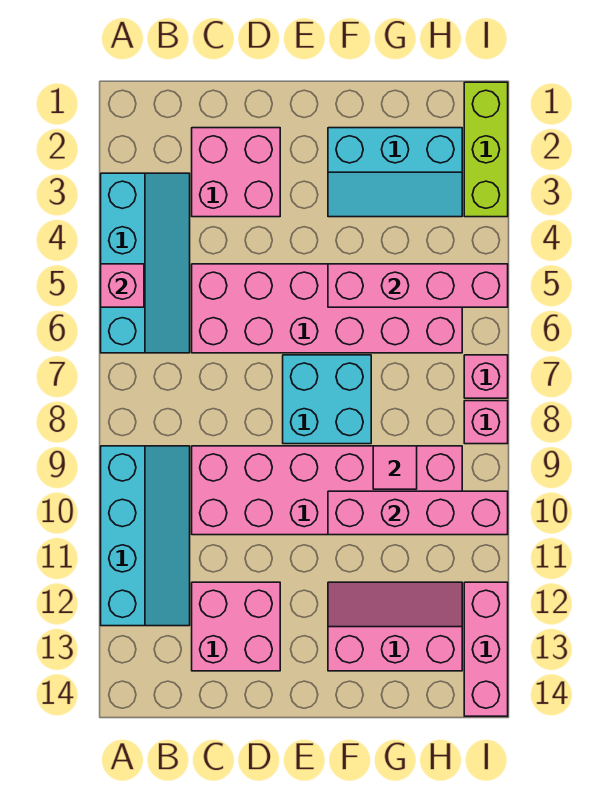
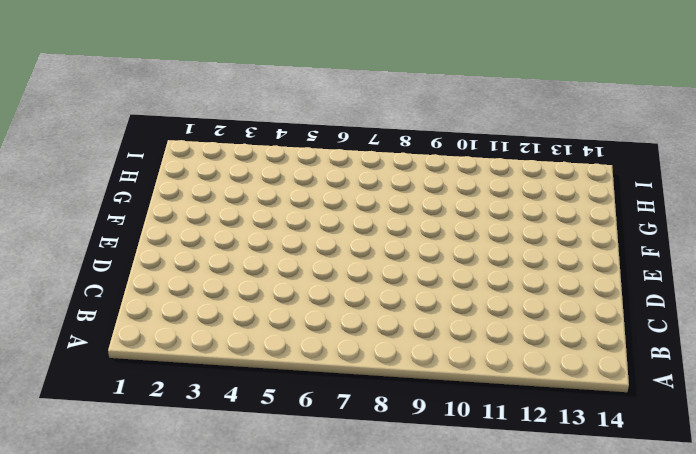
none -> cyan 2x4 slope [101,173,190,353]
none -> cyan 2x4 slope [101,446,190,626]
none -> pink 2x2 brick [192,128,280,217]

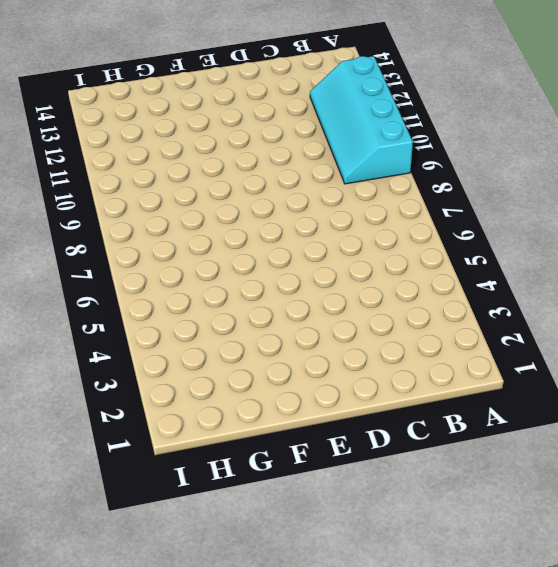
none -> cyan 2x4 slope [101,173,190,353]
none -> pink 2x2 brick [192,128,280,217]
none -> pink 2x6 brick [192,264,462,353]

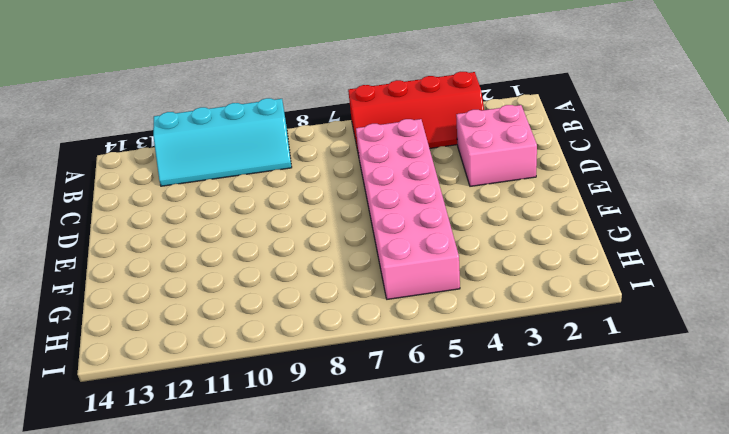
red 2x4 slope [348,72,484,155] -> cyan 2x4 slope [101,173,190,353]
none -> pink 2x6 brick [192,446,462,535]
none -> pink 2x2 brick [192,582,280,671]
none -> cyan 2x2 brick [283,355,371,444]

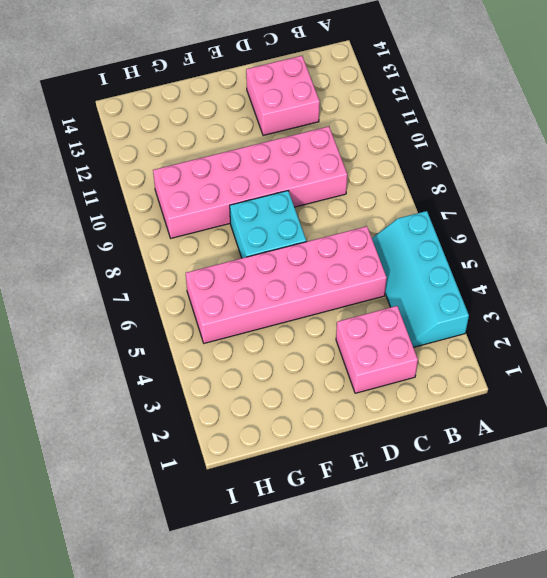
none -> cyan 2x4 slope [101,446,190,626]
none -> cyan 2x3 slope [328,128,462,217]
none -> pink 2x3 slope [328,582,462,671]

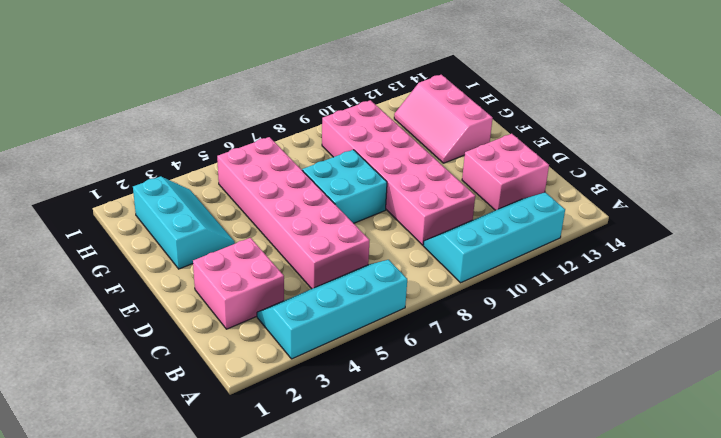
none -> lime 1x3 brick [464,82,508,217]
none -> pink 1x1 brick [464,355,508,398]
none -> pink 1x1 brick [464,401,508,444]

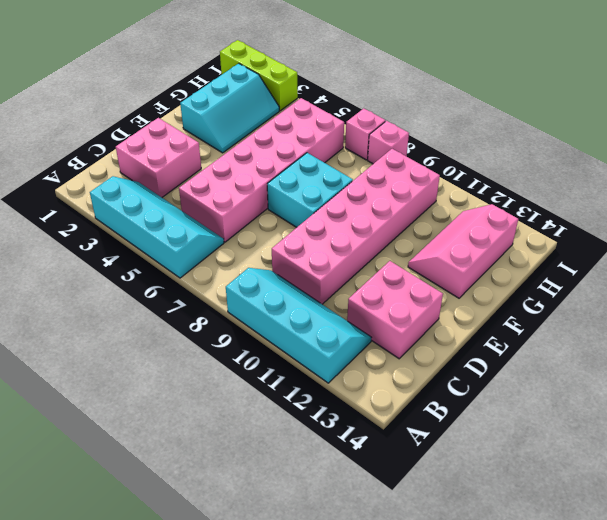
none -> pink 1x3 brick [464,582,508,716]
none -> pink 1x1 brick [101,264,144,307]
none -> pink 1x4 brick [328,264,508,307]

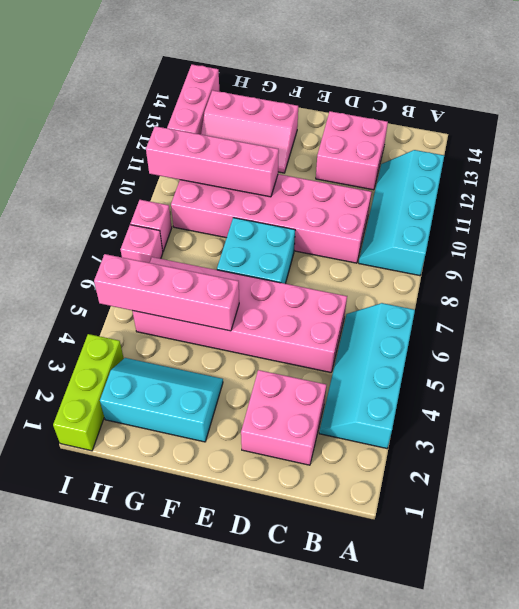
none -> pink 1x1 brick [101,264,144,307]
none -> pink 1x1 tile [373,446,417,489]

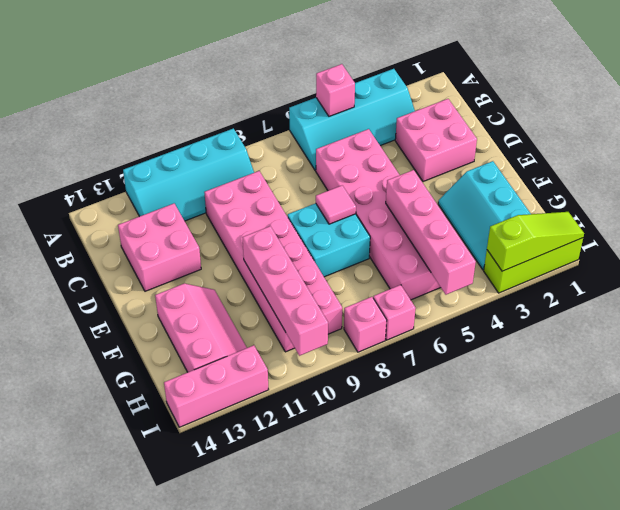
pink 1x1 tile [316,185,356,224] -> pink 1x1 tile moved to [373,446,417,489]
lime 1x3 slope [487,212,584,271] -> none

